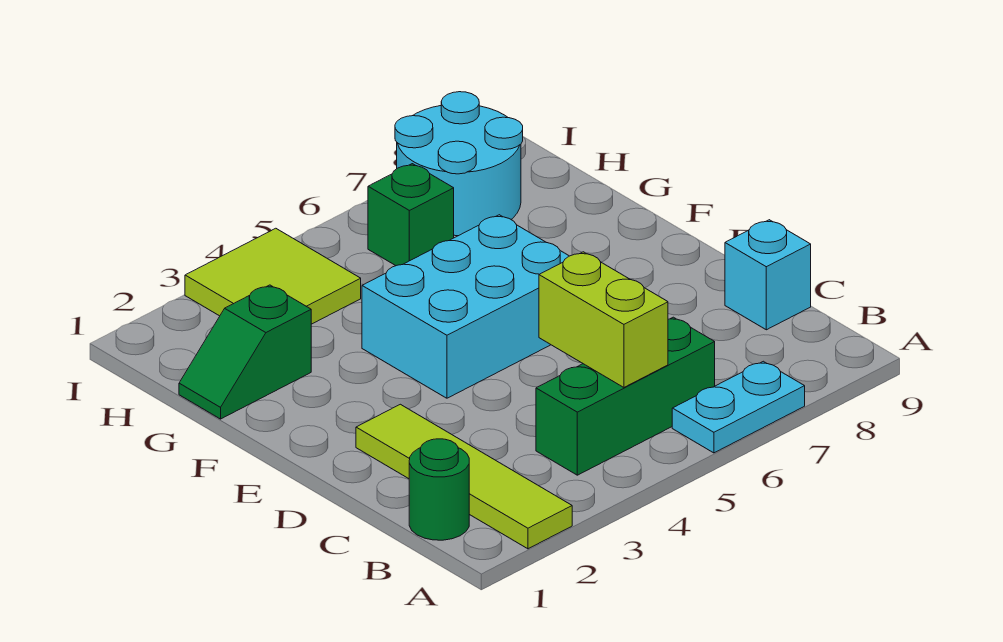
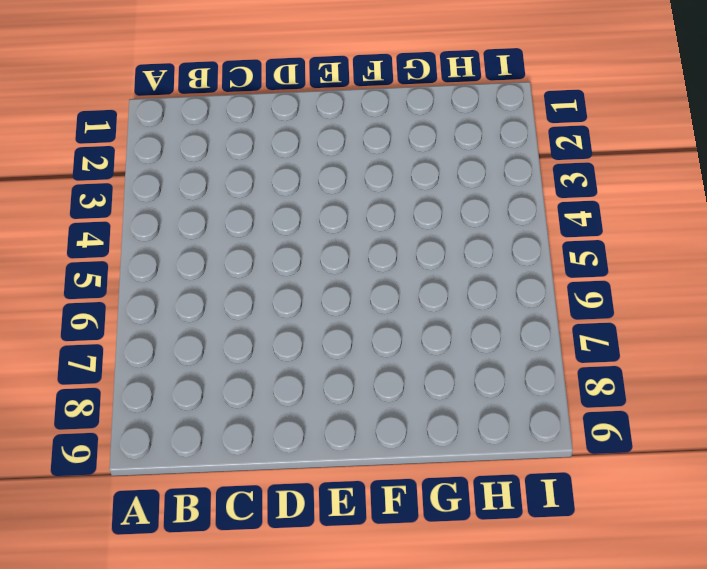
none -> lime 1x4 tile [356,404,572,549]
none -> cyan 1x2 plate [672,361,805,453]

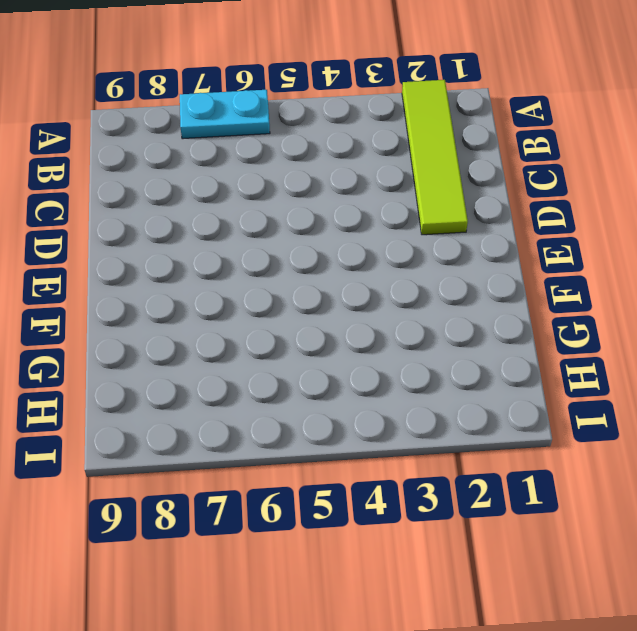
none -> green 1x1 round brick [409,439,469,540]
none -> green 1x3 brick [536,317,715,475]

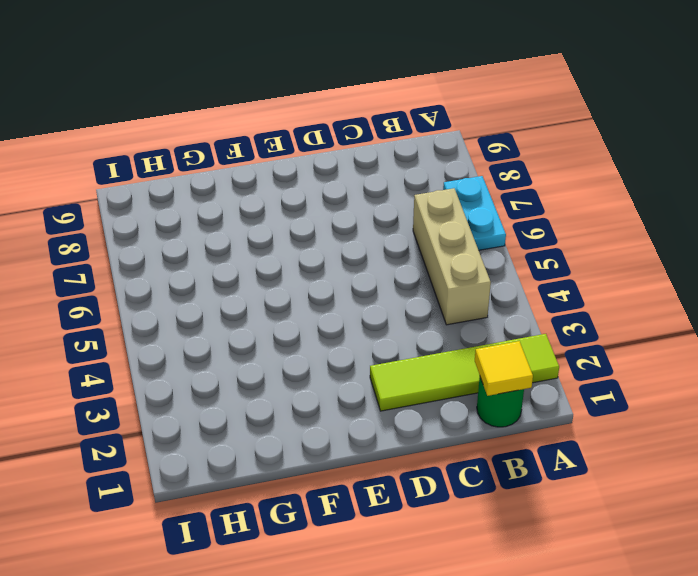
yellow 1x1 tile [475,341,533,396] -> none
tan 1x3 brick [413,188,491,325] -> green 1x3 brick [536,317,715,475]
none -> cyan 1x1 brick [725,220,811,330]
none -> cyan 2x3 brick [362,215,569,398]

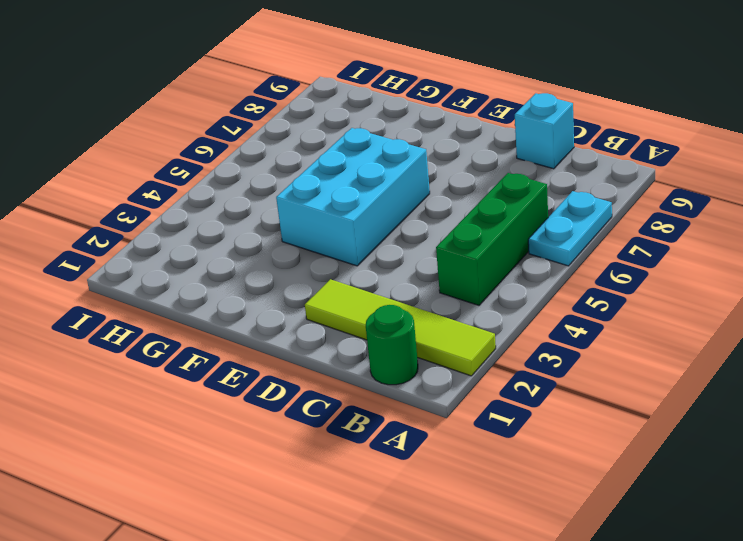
none -> green 1x2 slope [179,285,311,419]
none -> lime 2x2 tile [185,228,361,324]

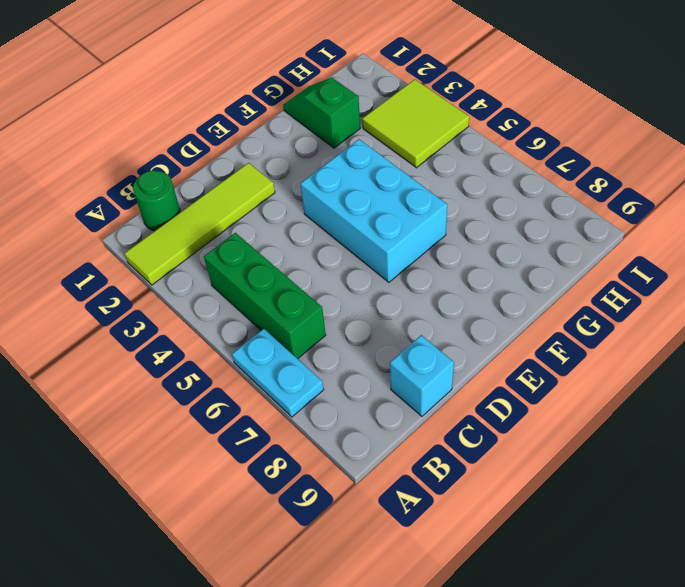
none -> green 1x1 brick [368,164,454,266]
none -> cyan 2x2 round brick [395,92,523,236]

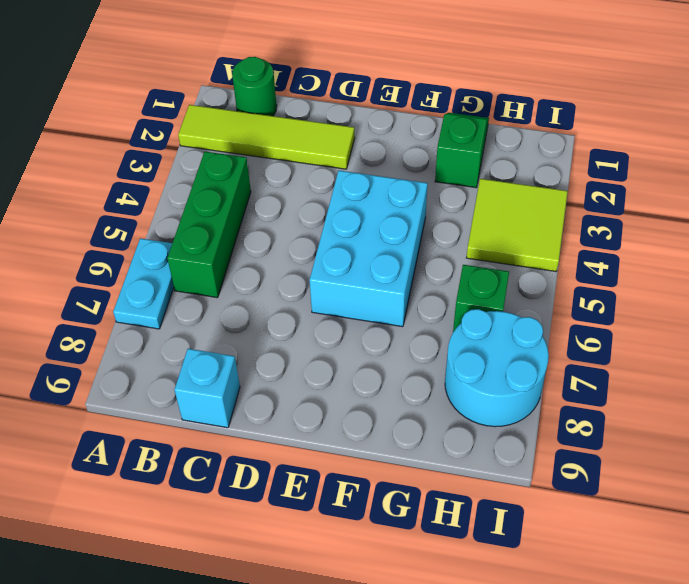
none -> lime 1x2 brick [539,252,668,387]

